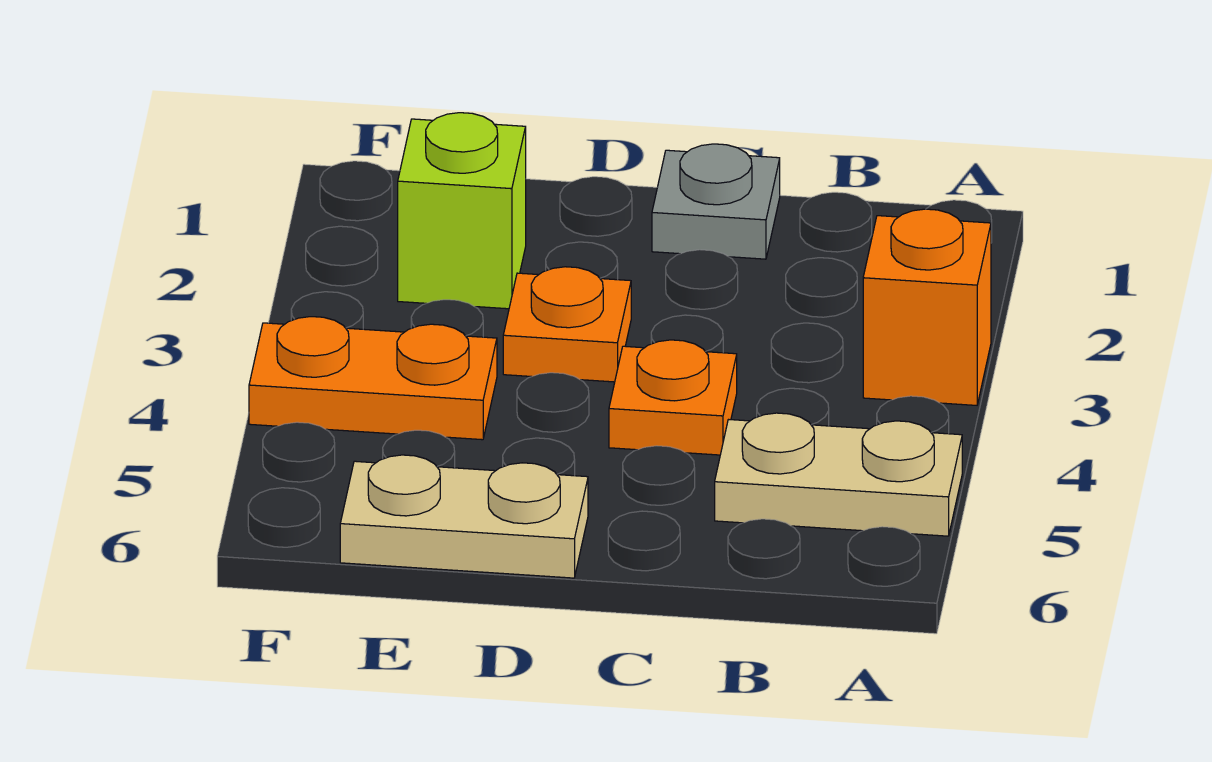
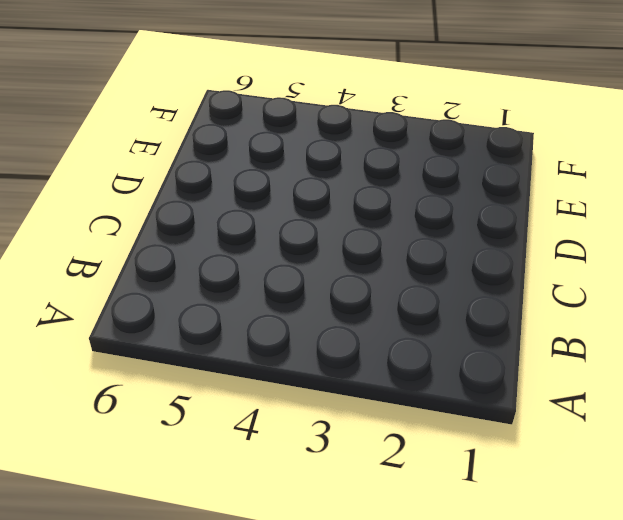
none -> orange 1x1 brick [863,209,991,405]
none -> tan 1x2 plate [715,413,962,536]

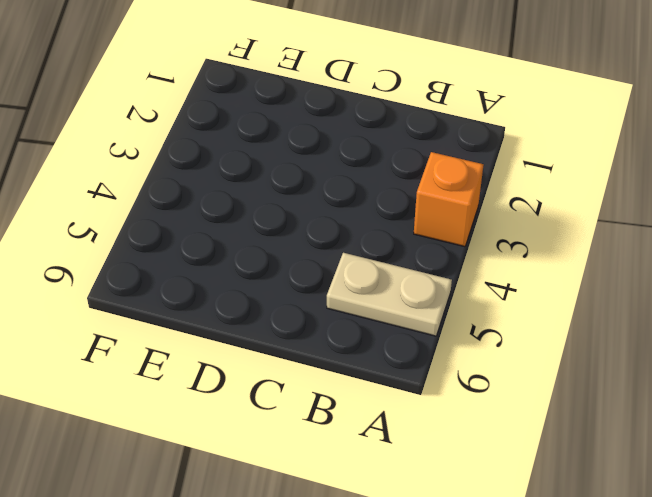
none -> grey 1x1 plate [652,144,780,259]
none -> orange 1x1 plate [609,340,737,455]

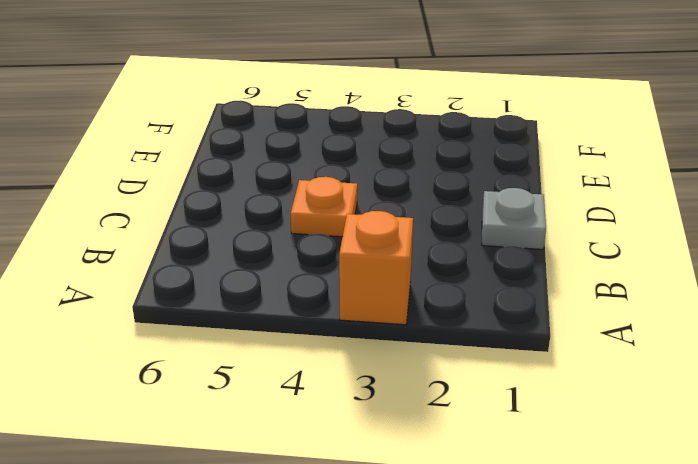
none -> tan 1x2 plate [715,413,962,536]
none -> orange 1x1 plate [503,267,631,382]

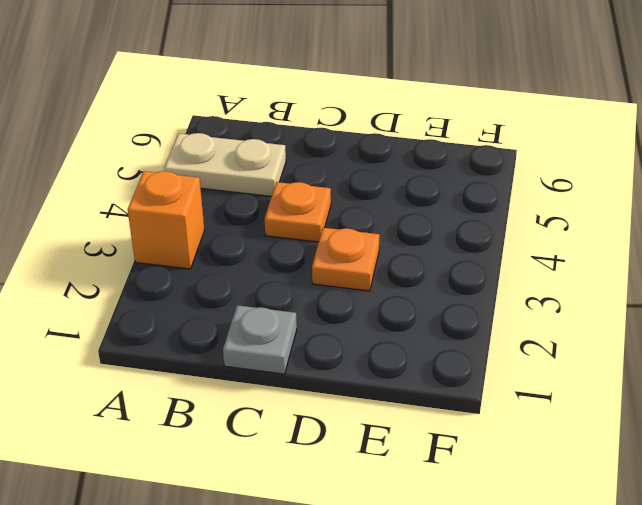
none -> tan 1x2 plate [340,455,588,578]
none -> lime 1x1 brick [398,113,526,309]

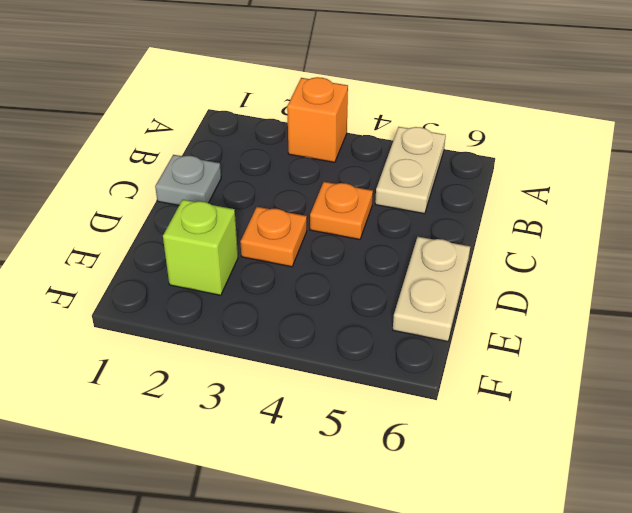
none -> orange 1x2 plate [249,317,497,440]

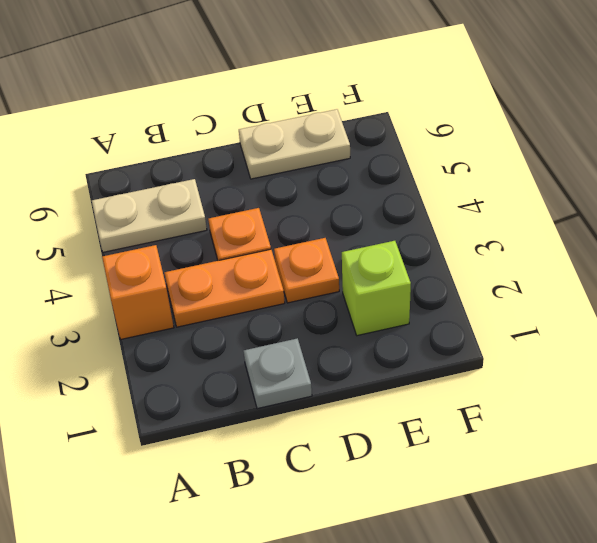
orange 1x2 plate [164,249,285,327] -> orange 1x2 plate moved to [249,317,497,440]

